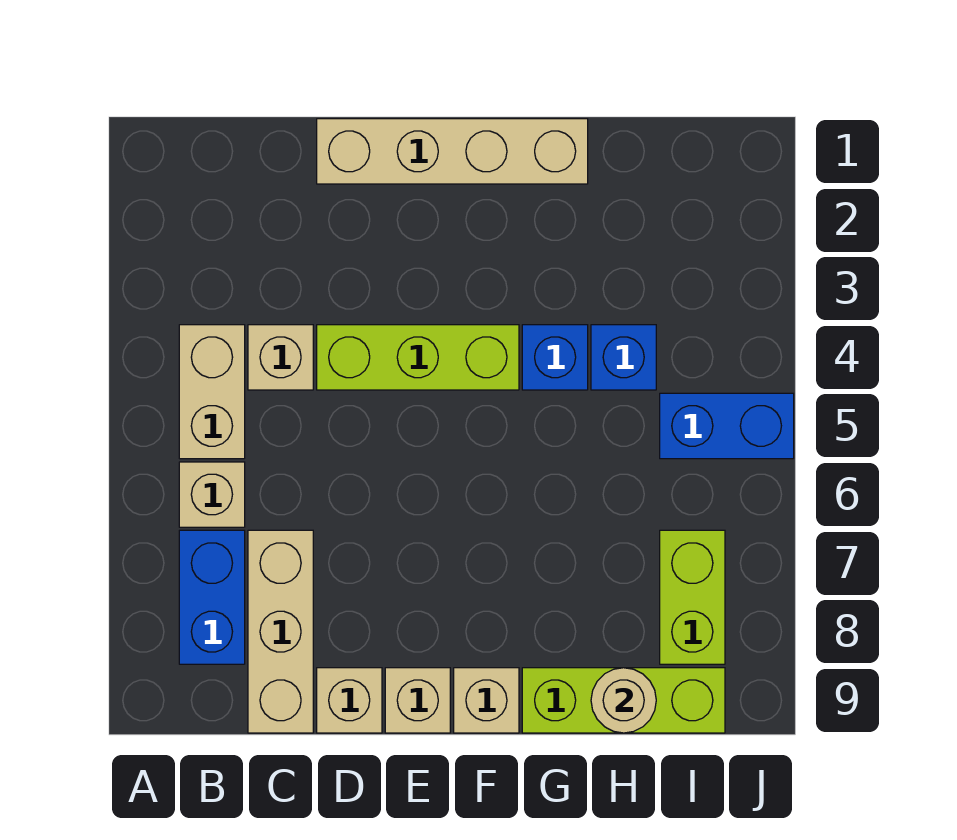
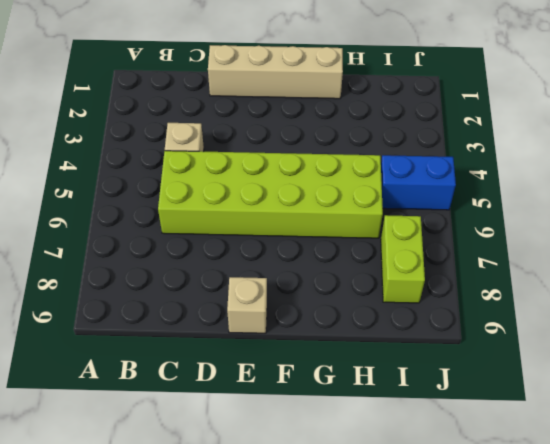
lime 2x6 brick [158,151,383,238] -> none
none -> tan 1x2 brick [179,325,245,459]
none -> tan 1x1 brick [179,462,245,527]
none -> blue 1x2 brick [179,530,245,664]

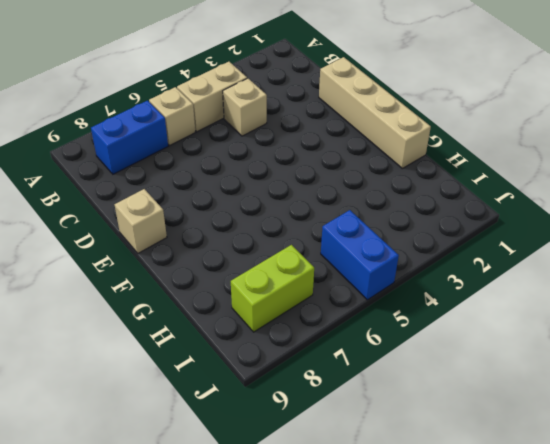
none -> tan 1x3 brick [248,530,313,733]
none -> lime 1x3 brick [317,325,519,390]
none -> tan 1x1 brick [317,668,382,733]

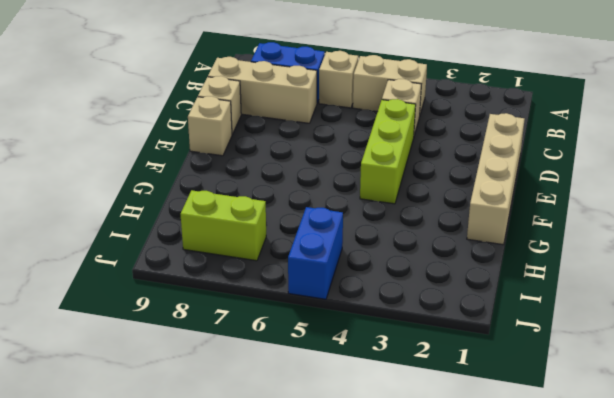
none -> tan 1x1 brick [454,668,519,733]
none -> blue 1x1 brick [522,325,588,390]
none -> lime 1x3 brick [522,668,725,733]

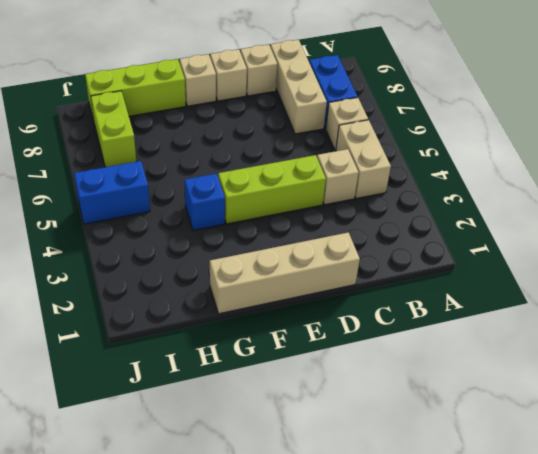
none -> blue 1x1 brick [591,325,656,390]
none -> tan 1x1 round brick [591,668,656,733]

